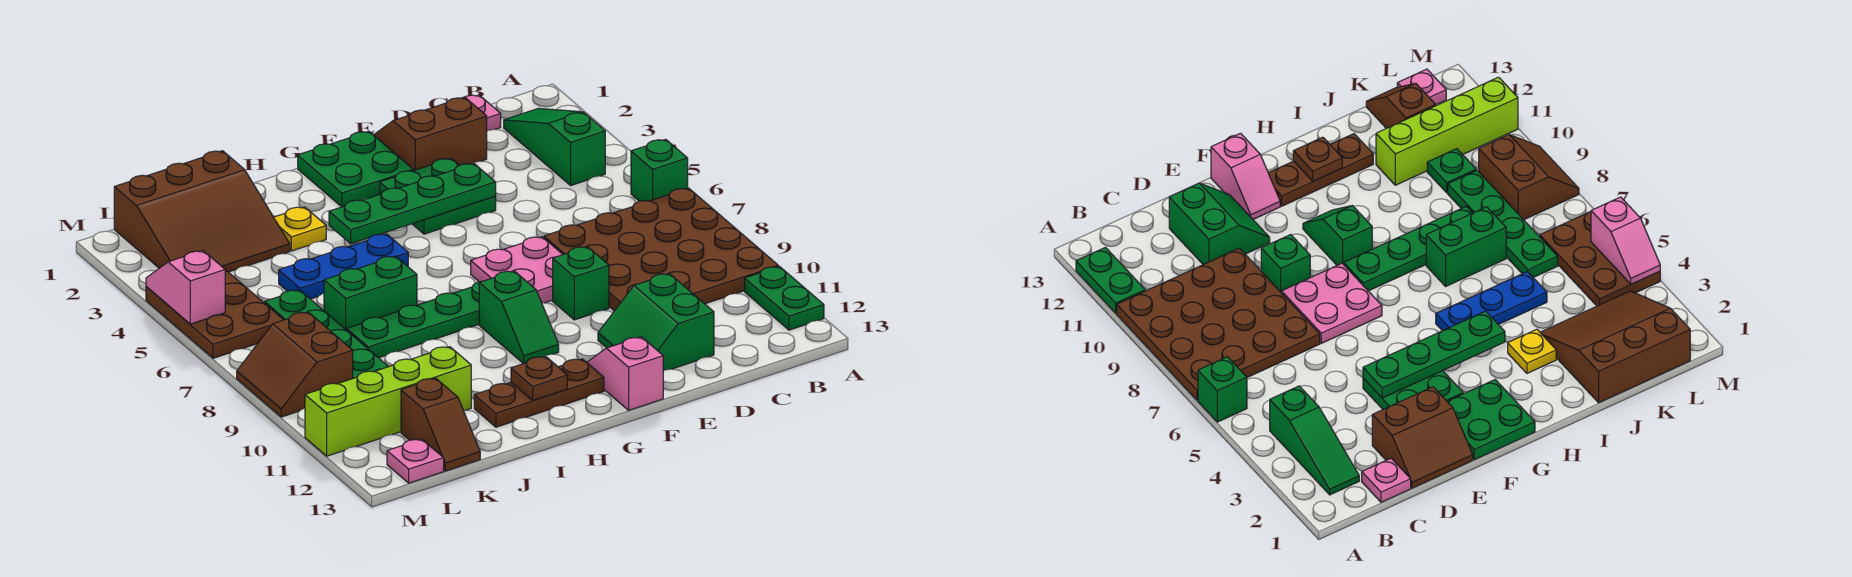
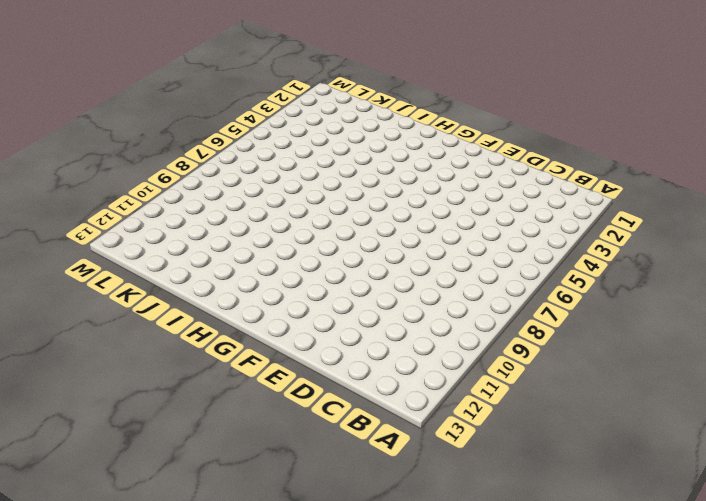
none -> green 1x1 brick [631,139,688,201]
none -> brown 4x4 plate [544,188,778,311]
none -> green 1x2 plate [745,266,824,330]

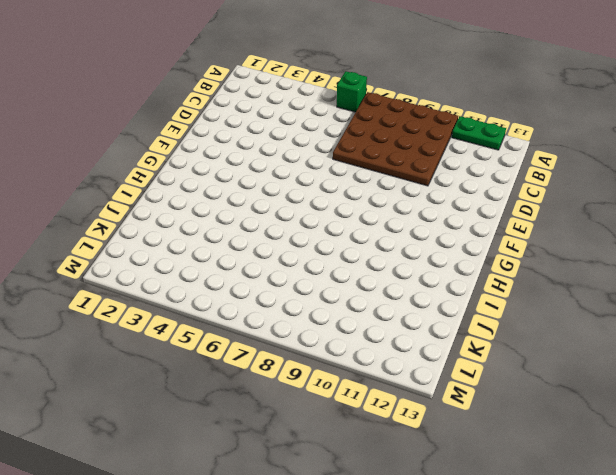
none -> green 1x3 slope [504,108,605,185]
none -> pink 1x1 plate [465,95,501,131]
none -> brown 2x2 slope [374,97,487,171]

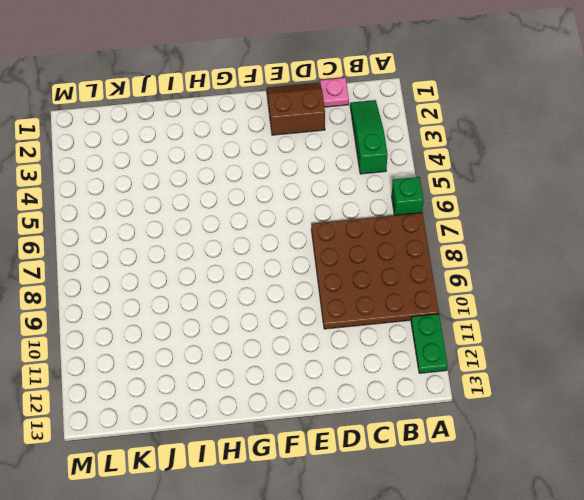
none -> green 2x2 slope [598,274,714,371]
none -> green 2x2 plate [380,159,496,234]
none -> pink 2x2 plate [471,237,563,303]

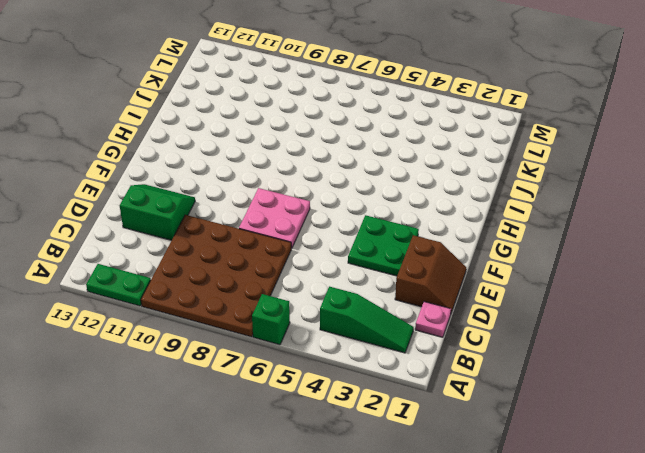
none -> green 1x1 brick [553,247,609,320]
none -> green 2x2 plate [298,131,413,207]
none -> pink 1x2 slope [587,337,663,410]

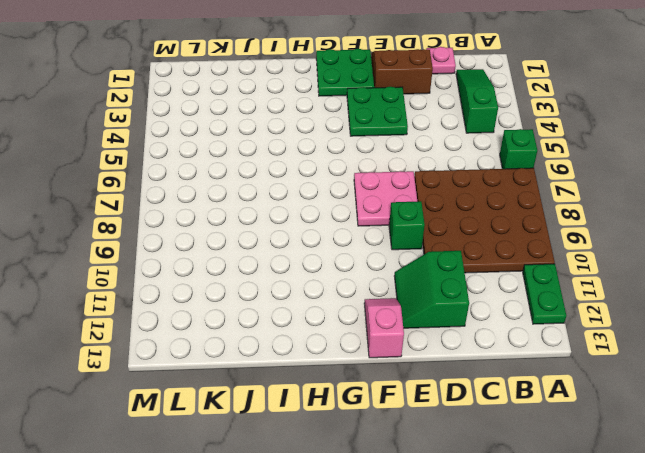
none -> green 1x4 plate [347,281,482,358]
none -> green 1x2 slope [479,271,559,364]
none -> brown 1x3 plate [474,359,604,427]

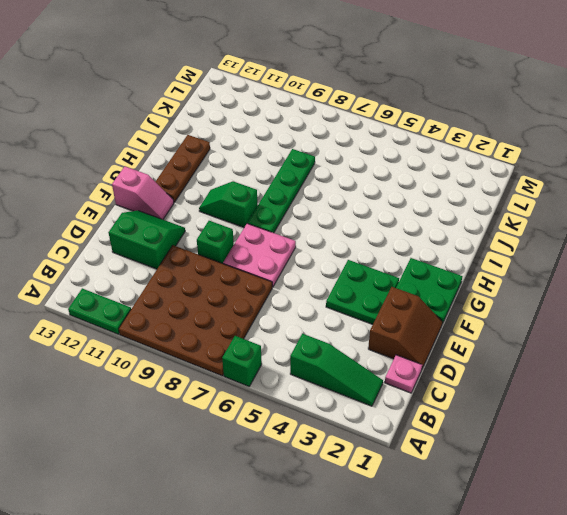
none -> blue 1x3 plate [279,234,408,299]
none -> yellow 1x1 plate [274,207,326,251]
none -> green 1x2 brick [324,256,417,330]

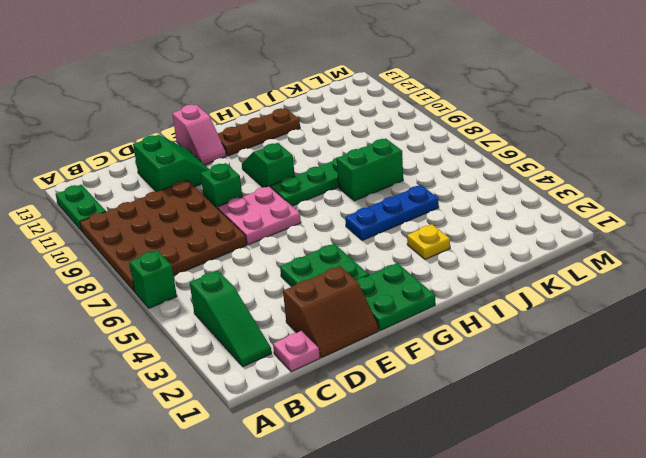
none -> brown 3x3 slope [114,151,290,272]
none -> lime 1x4 brick [305,347,471,456]
none -> green 1x4 plate [265,290,388,378]

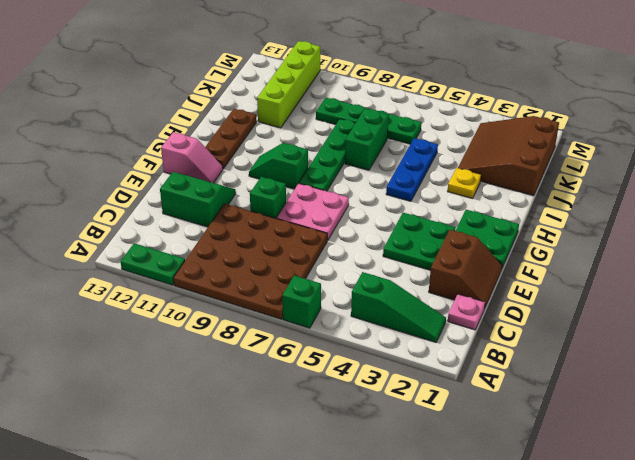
none -> green 1x1 plate [1427,149,1476,193]
none -> brown 1x2 slope [401,378,480,471]
none -> brown 2x3 plate [146,270,283,358]

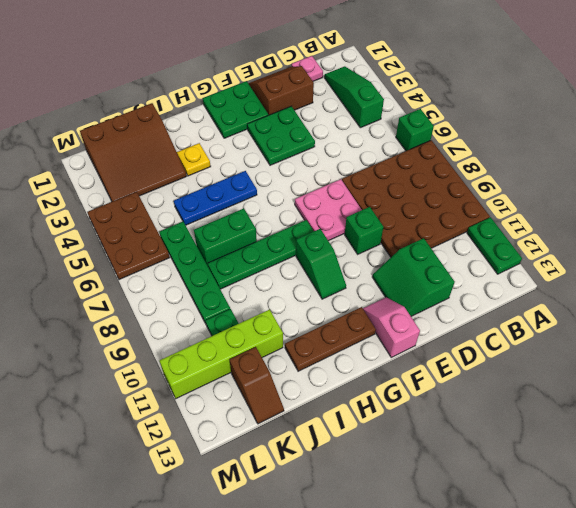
none -> brown 2x2 slope [237,312,353,417]
none -> pink 1x1 plate [387,439,444,483]
none -> green 1x4 plate [329,163,496,244]

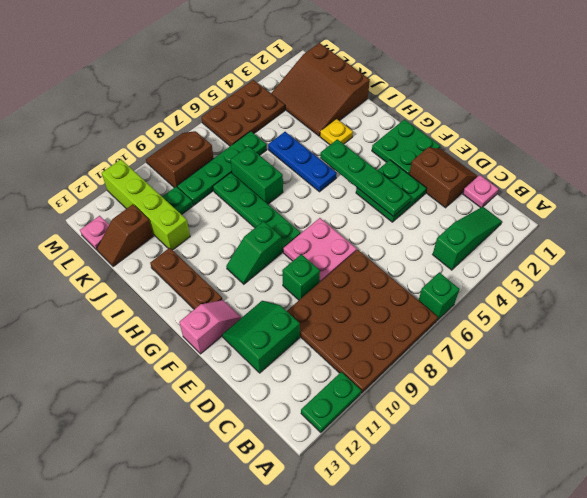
none -> brown 1x1 plate [511,356,567,400]
none -> pink 1x2 slope [146,251,225,324]

